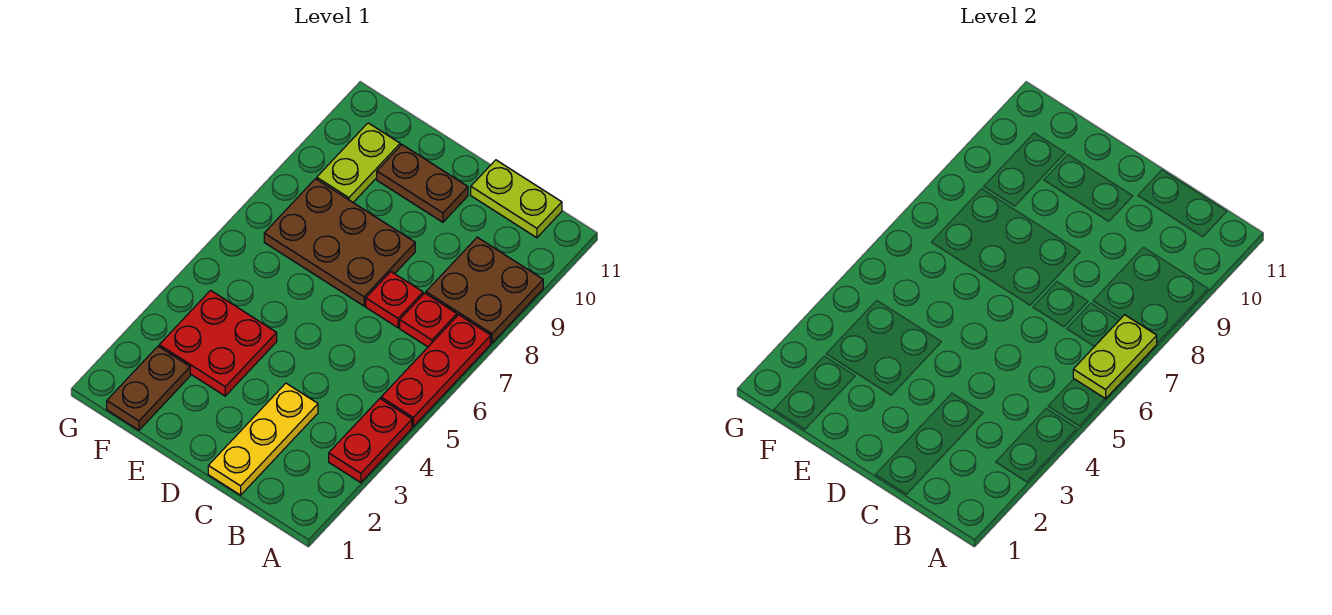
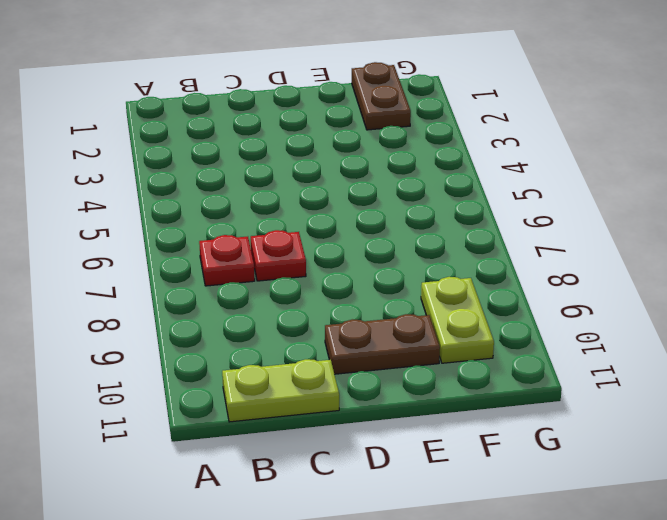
none -> red 1x2 plate [329,399,412,483]
none -> red 1x3 plate [381,315,491,427]
none -> brown 2x2 plate [426,237,543,343]

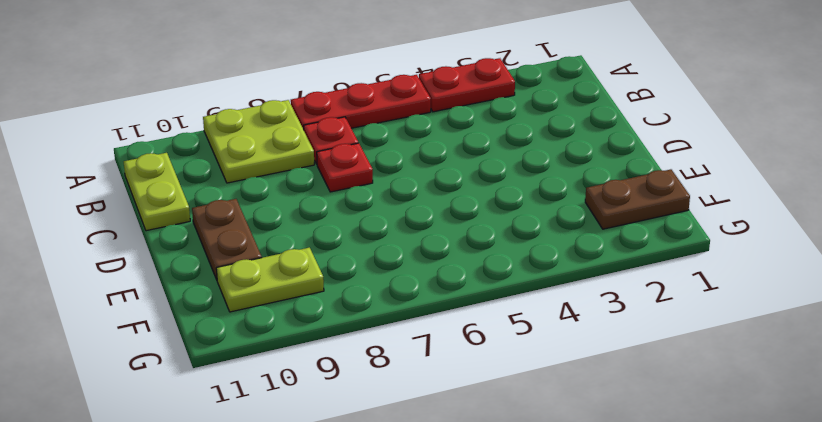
lime 2x2 plate [203,100,314,183] -> brown 2x2 plate [426,237,543,343]
none -> yellow 1x3 plate [208,383,318,495]
none -> brown 2x3 plate [264,179,415,306]
none -> red 2x2 plate [159,290,277,396]

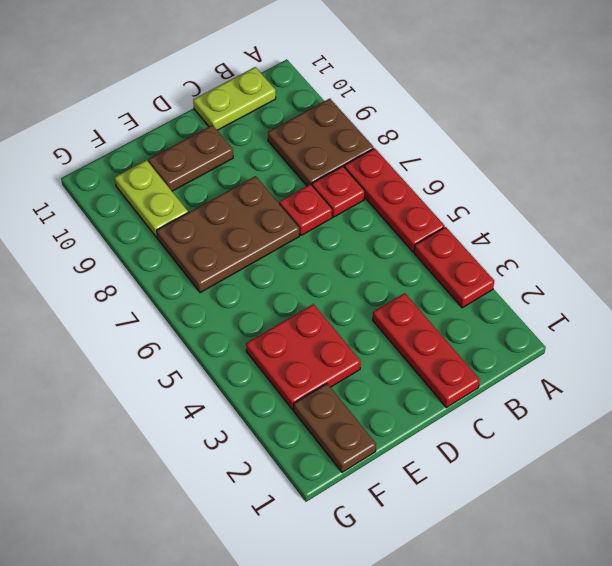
red 1x3 plate [373,293,480,408] -> yellow 1x3 plate [208,383,318,495]
none -> lime 1x2 plate [1073,315,1157,399]

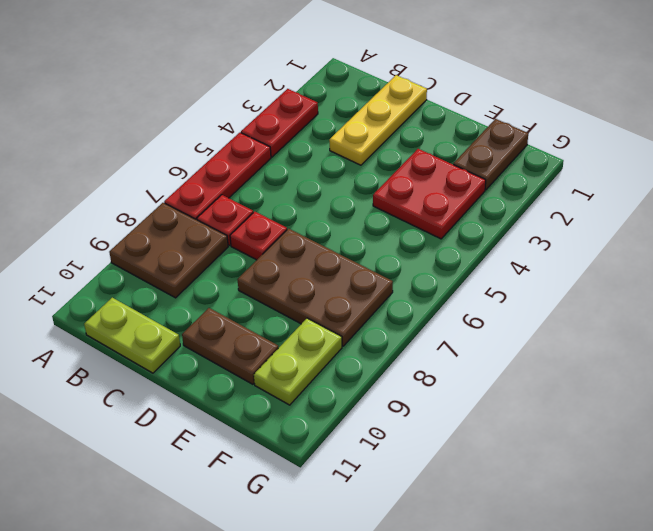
none -> lime 1x2 plate [1073,315,1157,399]

